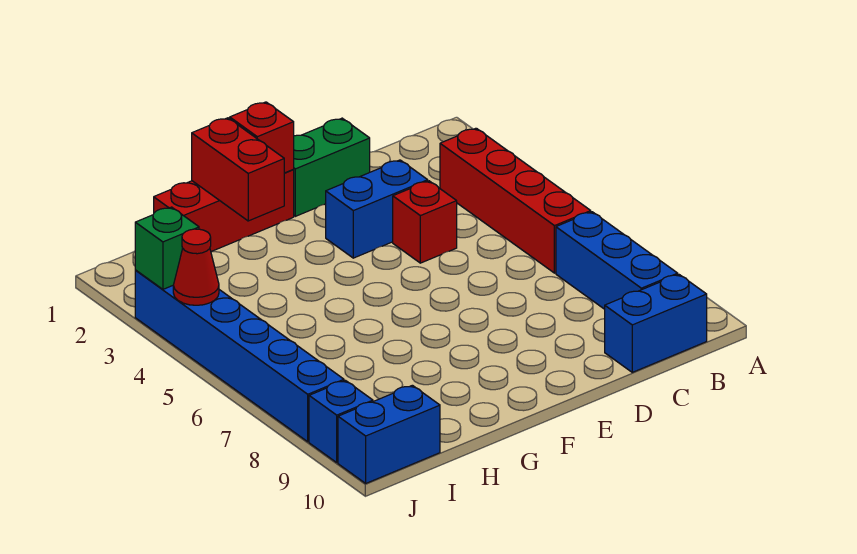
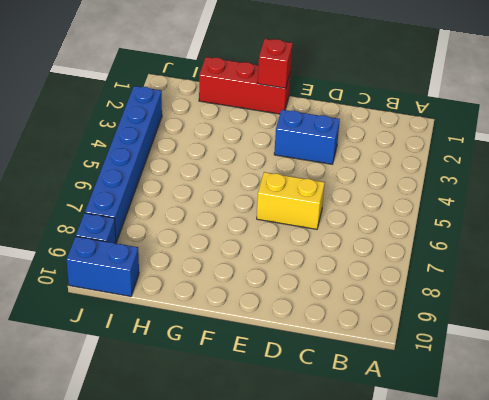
yellow 1x2 brick [257,172,325,229] -> none
none -> red 1x4 brick [440,128,591,273]
none -> blue 1x3 brick [556,212,678,309]
none -> blue 1x2 brick [605,274,707,372]

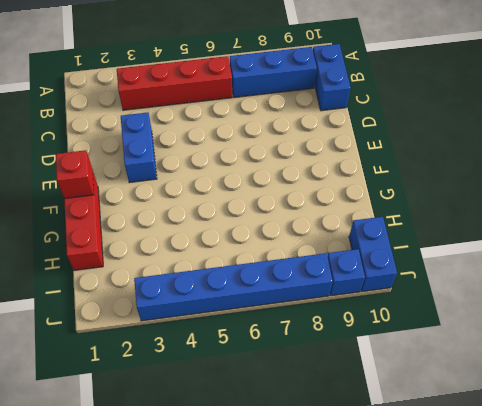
none -> green 1x2 brick [293,118,370,216]
none -> red 1x1 brick [393,181,457,263]
none -> red 1x2 brick [192,118,284,221]

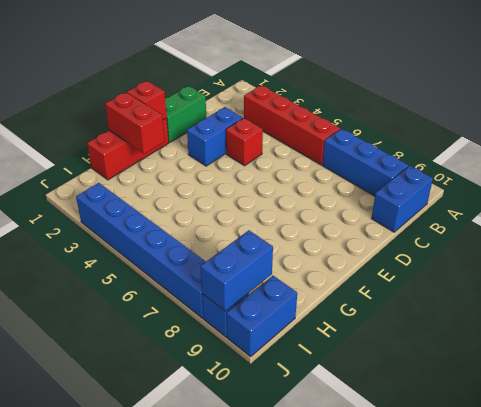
blue 1x2 brick [201,230,273,311] -> none
none -> green 1x1 brick [135,207,199,289]
none -> red 1x1 cone [173,229,219,305]

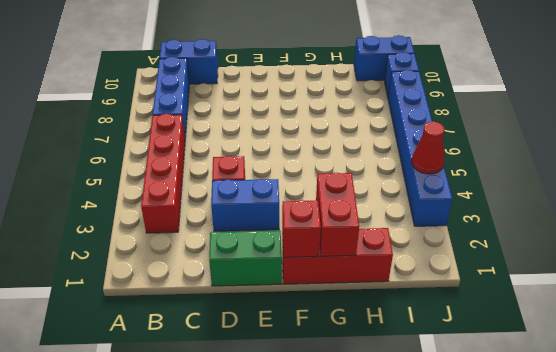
none -> green 1x1 brick [135,207,199,289]

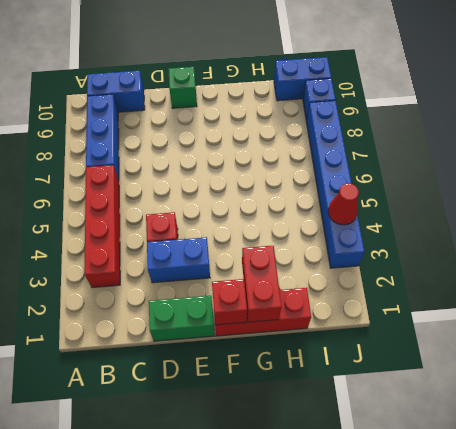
green 1x1 brick [168,67,197,108] -> green 1x1 brick moved to [135,207,199,289]

